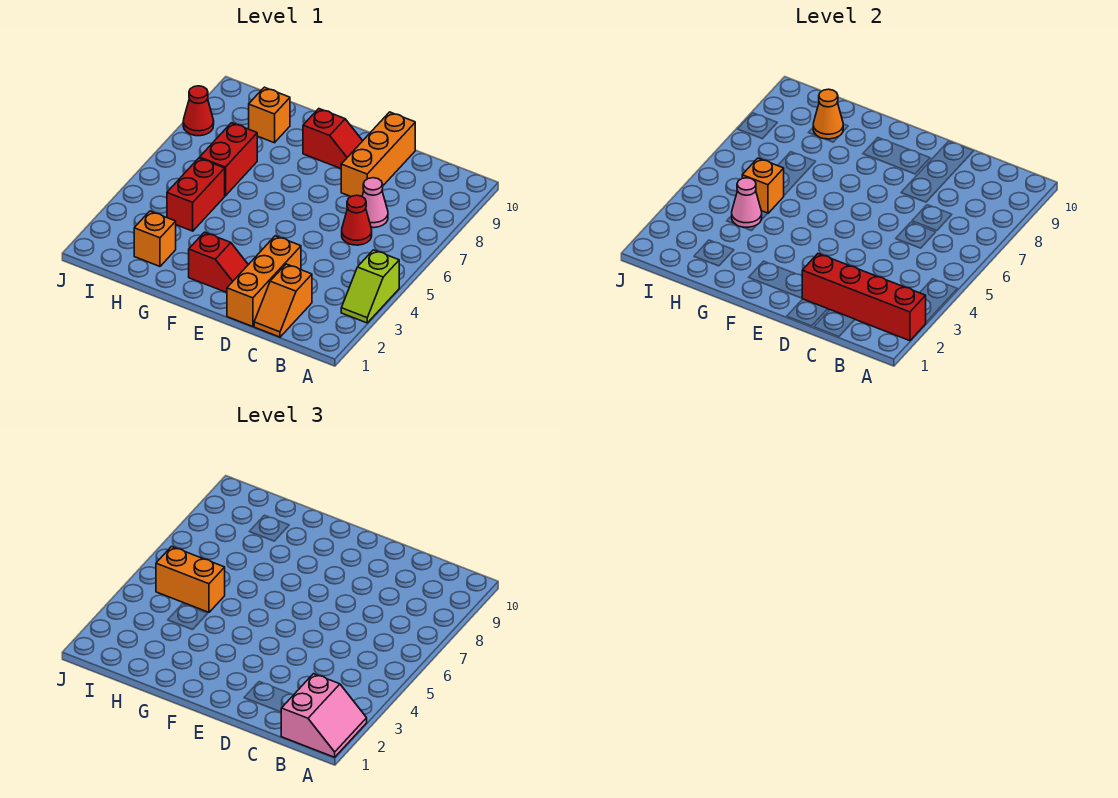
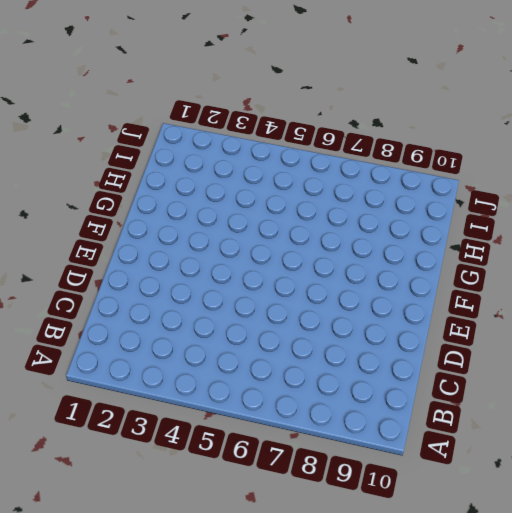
none -> lime 1x2 slope [341,250,399,323]
none -> orange 1x2 slope [254,264,312,337]
none -> red 1x1 cone [342,195,372,245]

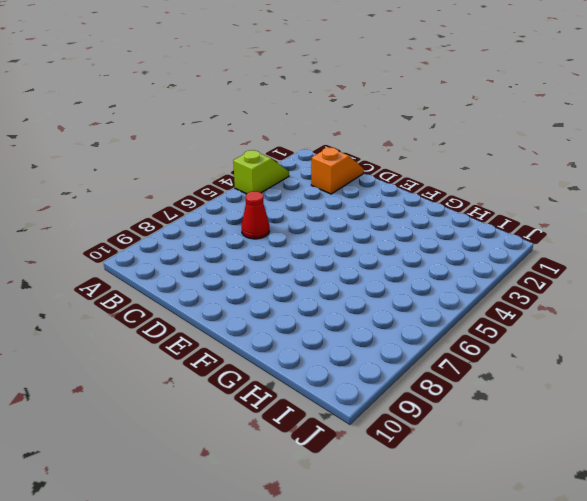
none -> pink 1x1 cone [362,178,388,228]
none -> orange 1x3 brick [227,236,301,327]
none -> orange 1x3 brick [341,112,415,196]

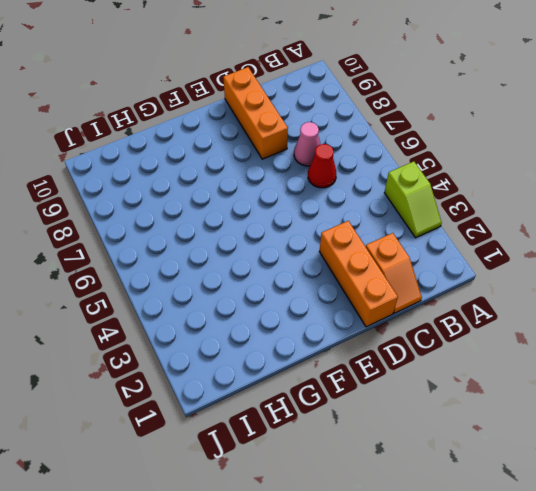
none -> red 1x2 slope [189,232,248,292]
none -> red 1x2 slope [303,109,362,169]
none -> orange 1x1 brick [134,211,176,266]

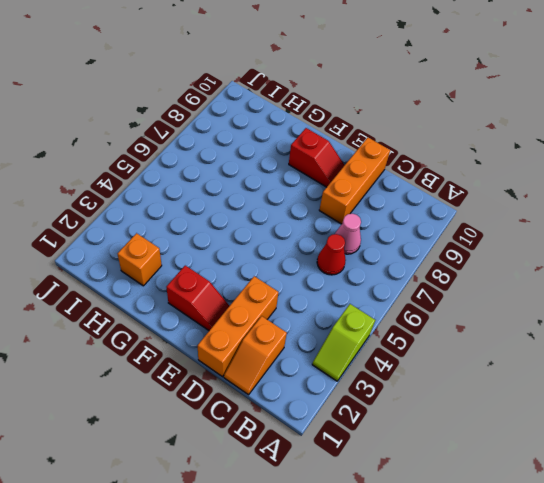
none -> red 1x2 brick [167,158,225,231]
none -> red 1x2 brick [200,123,257,196]
none -> orange 1x1 brick [249,87,290,143]

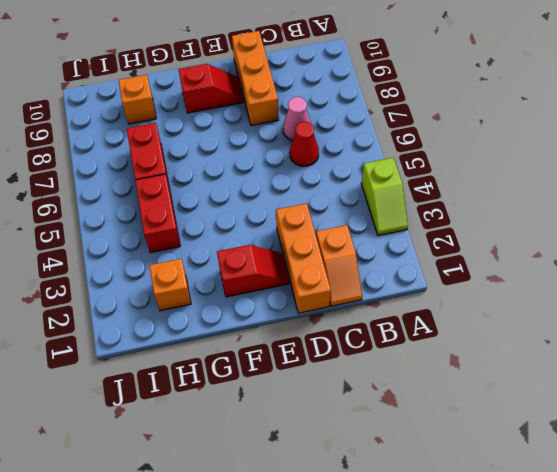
none -> red 1x1 cone [183,86,214,136]
none -> red 1x4 brick [802,254,926,341]
none -> pink 1x1 cone [732,178,762,227]

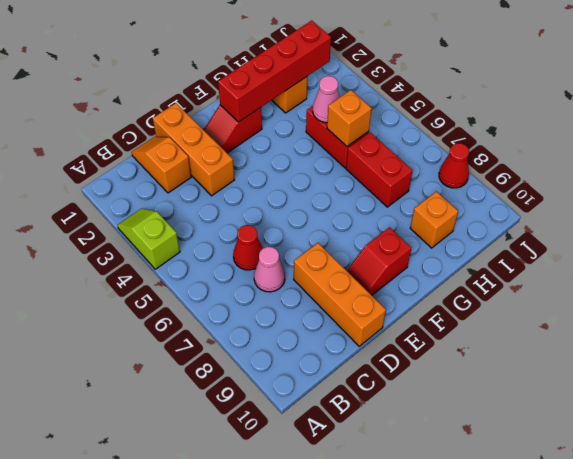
red 1x4 brick [218,21,331,122] -> red 1x4 brick moved to [802,254,926,341]
none -> orange 1x1 cone [813,89,843,139]
none -> pink 2x2 slope [281,674,367,757]
none -> orange 1x2 brick [156,546,225,612]

